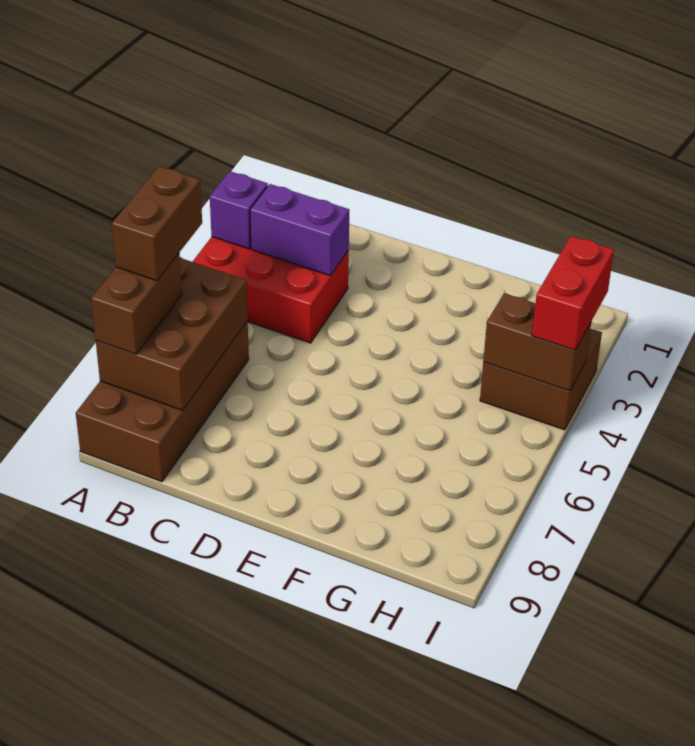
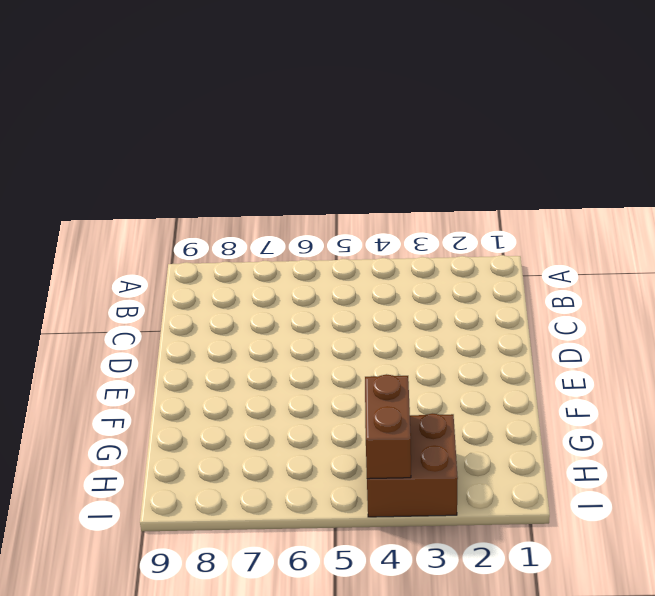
none -> red 2x3 brick [192,237,349,343]
none -> brown 2x4 brick [76,321,249,482]

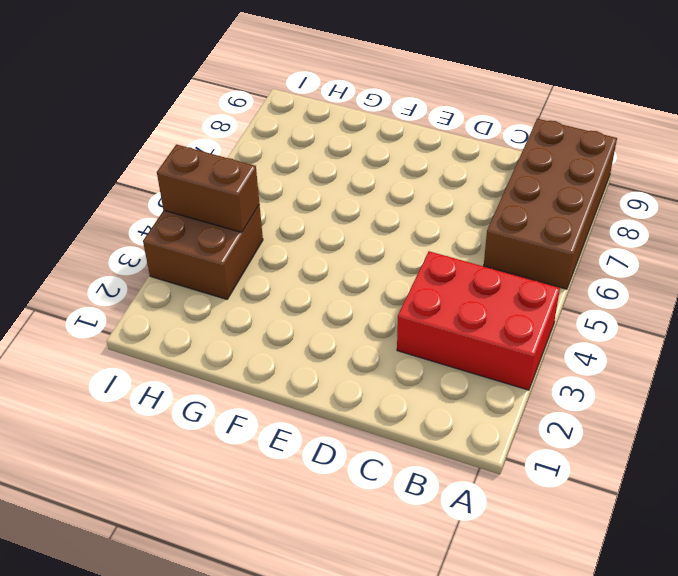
none -> purple 1x1 brick [210,171,268,249]
none -> brown 2x3 brick [96,257,248,410]

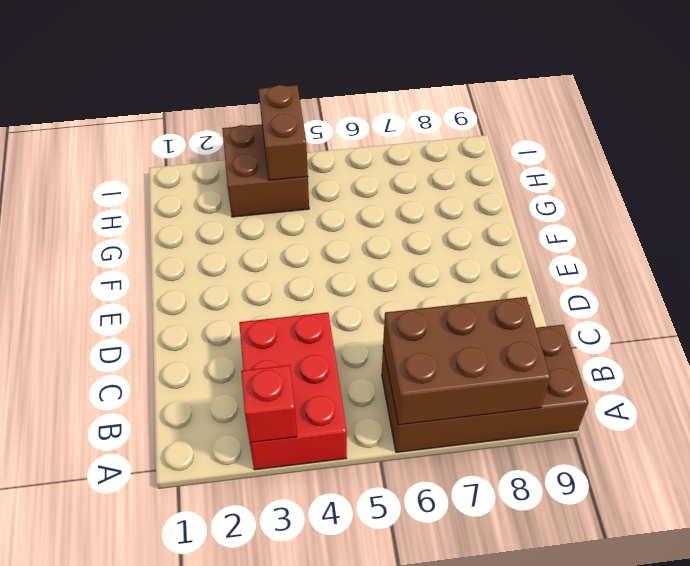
red 1x1 brick [241,365,297,443] -> purple 1x1 brick [210,171,268,249]
none -> purple 1x2 brick [250,184,349,276]
none -> brown 1x2 brick [91,253,182,354]

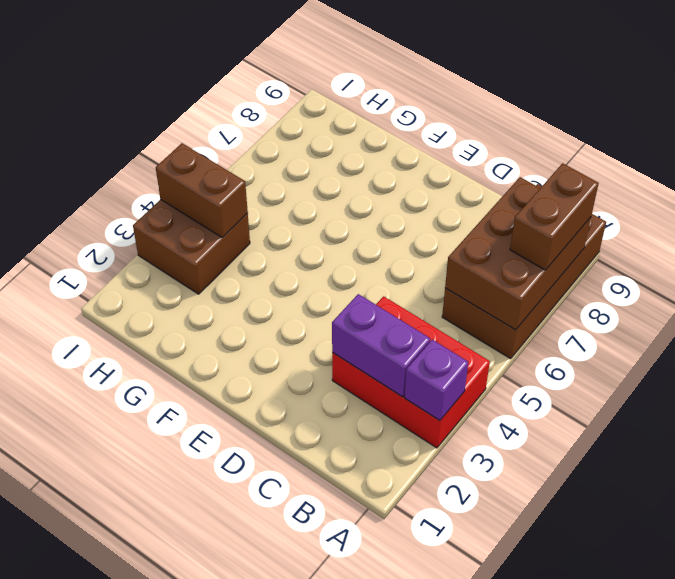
none -> red 1x2 brick [532,236,614,350]
none -> brown 1x2 brick [112,166,202,281]

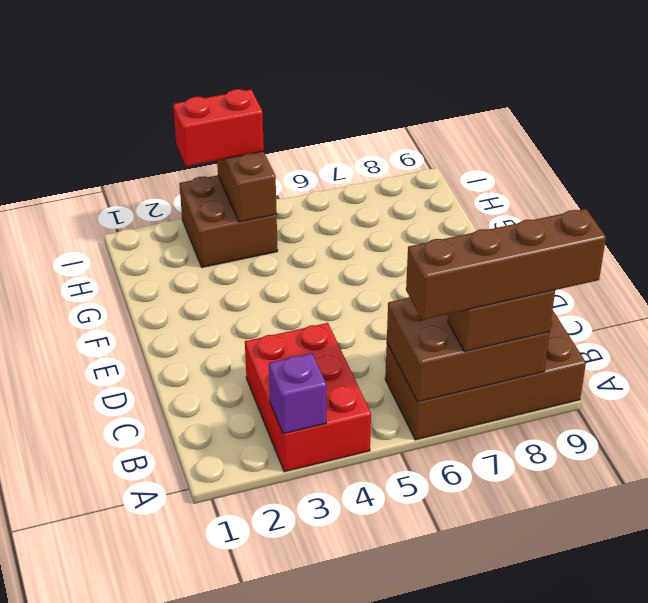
brown 1x4 brick [406,209,606,320] -> brown 1x2 brick [112,166,202,281]
none -> purple 1x2 brick [250,184,349,276]

